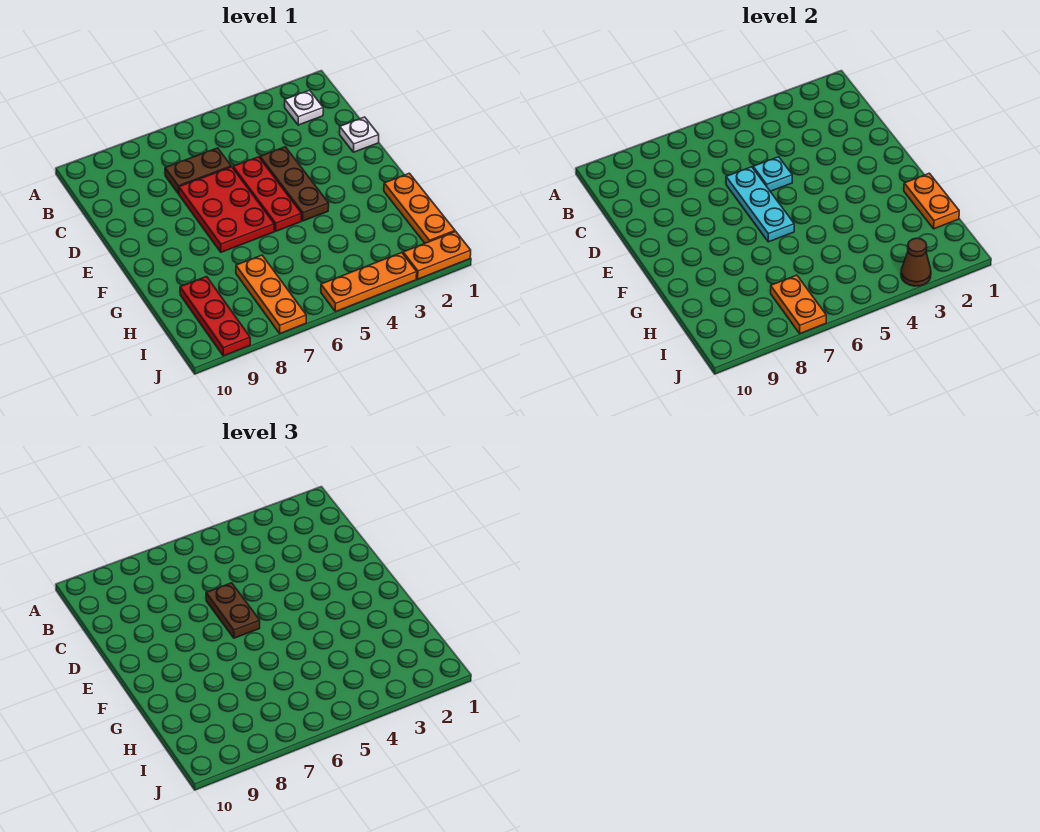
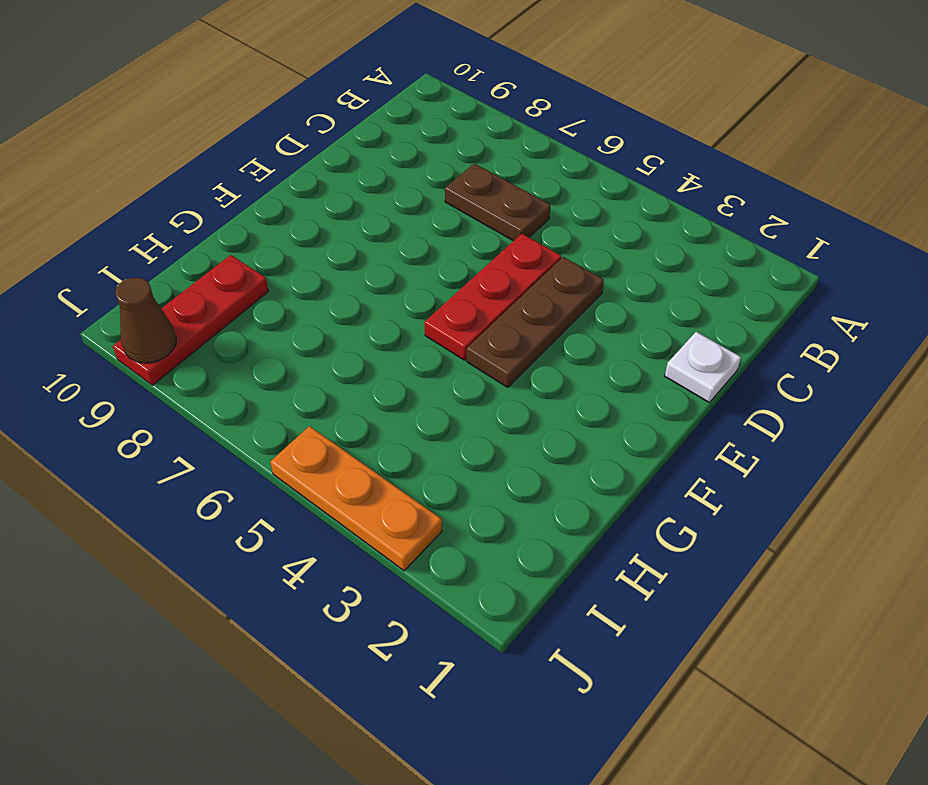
brown 1x1 cone [115,277,176,363] -> brown 1x1 cone moved to [901,238,931,286]
none -> white 1x1 plate [285,90,323,125]
none -> red 2x3 plate [179,167,274,252]
none -> orange 1x3 plate [384,173,455,243]

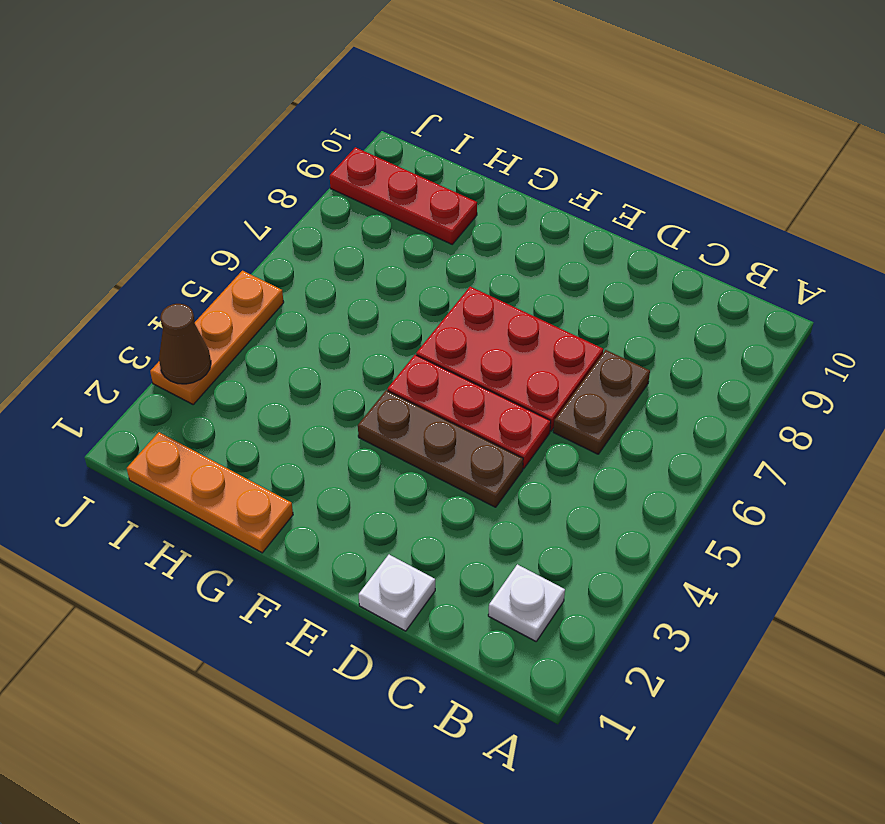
none -> orange 1x3 plate [236,255,306,333]
none -> orange 1x2 plate [403,231,471,279]
none -> cyan 1x1 plate [753,157,792,191]

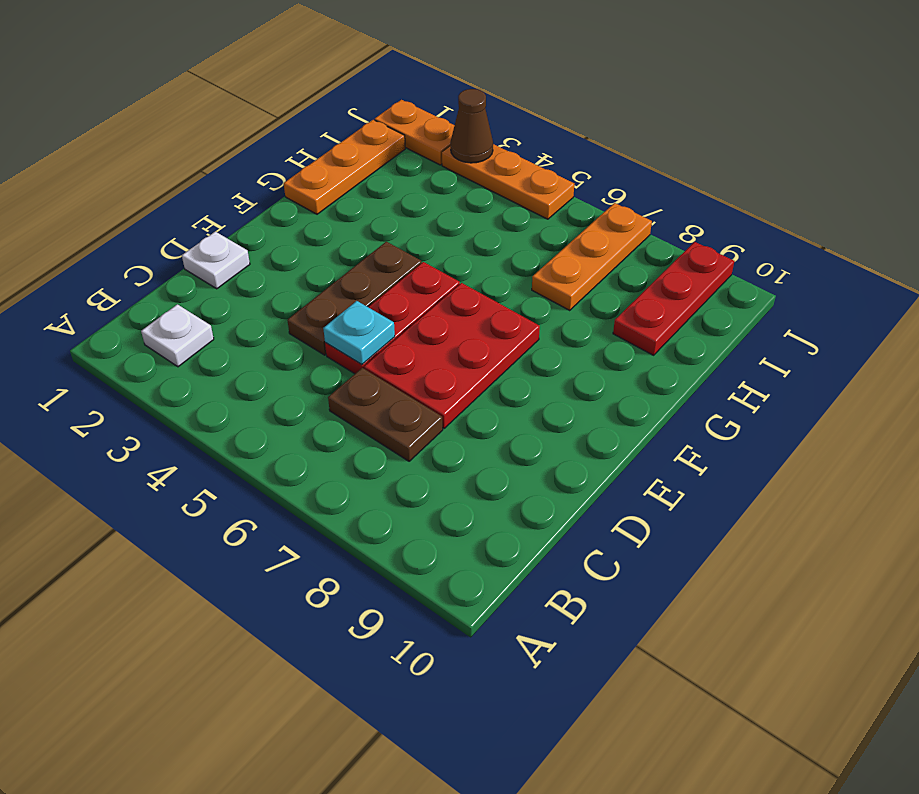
none -> cyan 1x3 plate [726,167,794,242]
none -> orange 1x2 plate [904,173,959,229]
none -> orange 1x2 plate [771,275,826,333]

